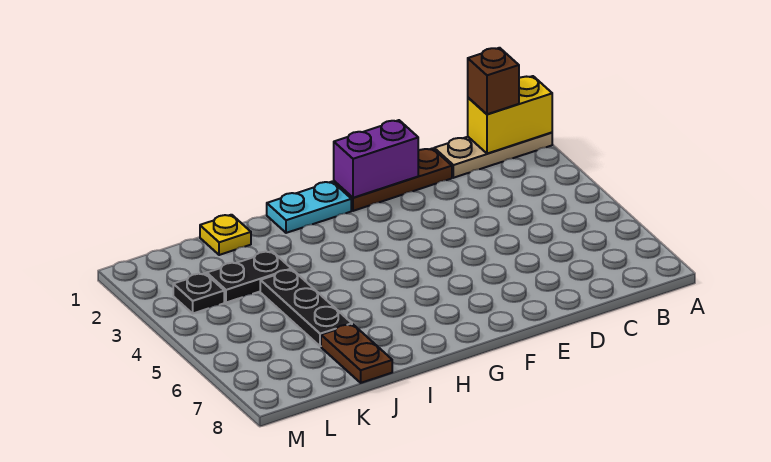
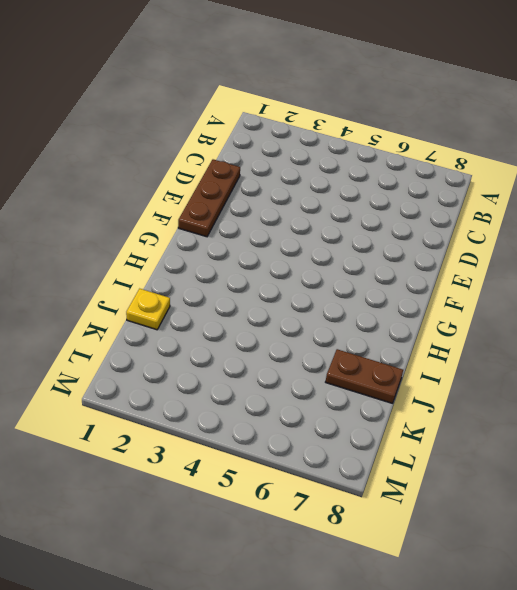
none -> tan 1x3 plate [434,132,552,178]
none -> cyan 1x2 plate [267,182,351,233]

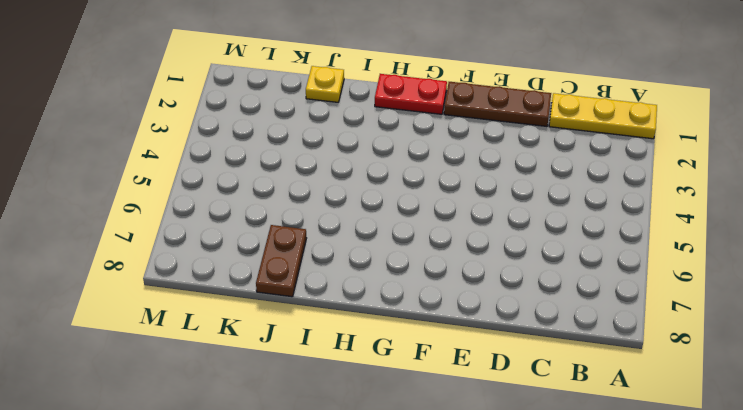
yellow 1x3 plate [549,93,657,139] -> tan 1x3 plate [434,132,552,178]
red 1x2 plate [375,74,447,114] -> cyan 1x2 plate [267,182,351,233]
none -> black 1x2 plate [207,251,291,303]
none -> black 1x3 plate [260,269,352,346]

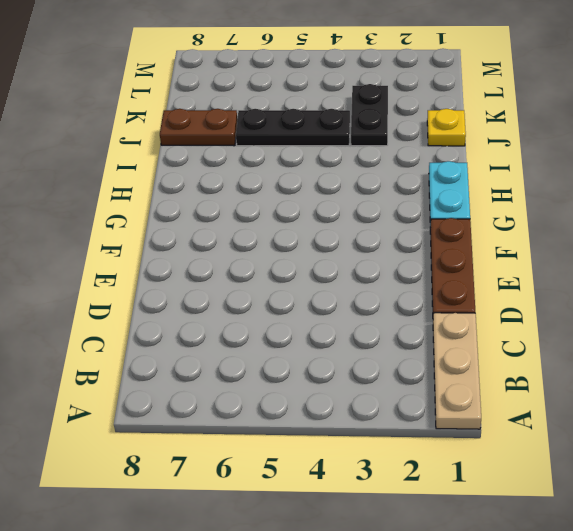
none -> black 1x1 plate [173,273,224,313]
none -> yellow 1x2 brick [468,76,552,154]

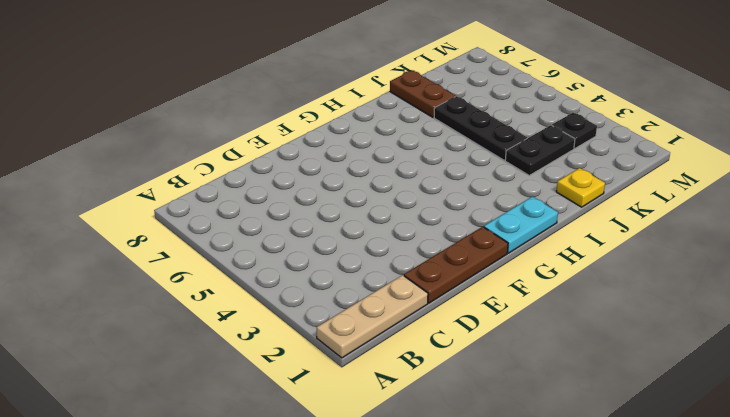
none -> yellow 1x2 brick [468,76,552,154]
none -> purple 1x2 brick [334,120,418,198]

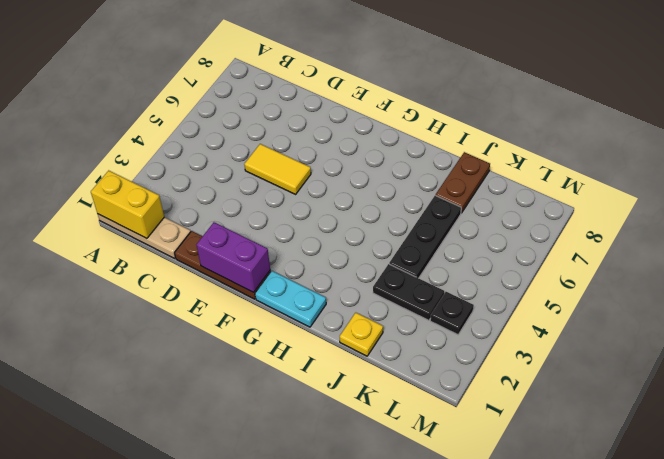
yellow 1x2 tile [244,144,311,194] -> none
none -> brown 1x1 brick [468,48,519,114]

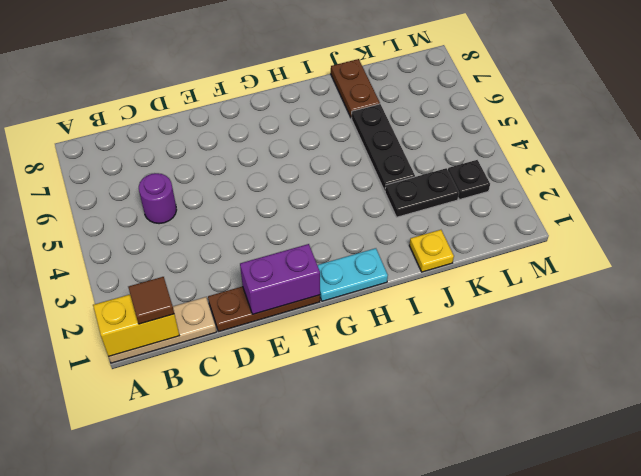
brown 1x1 tile [128,277,174,324] -> brown 1x1 brick [468,48,519,114]
purple 1x1 round brick [139,173,176,224] -> none

